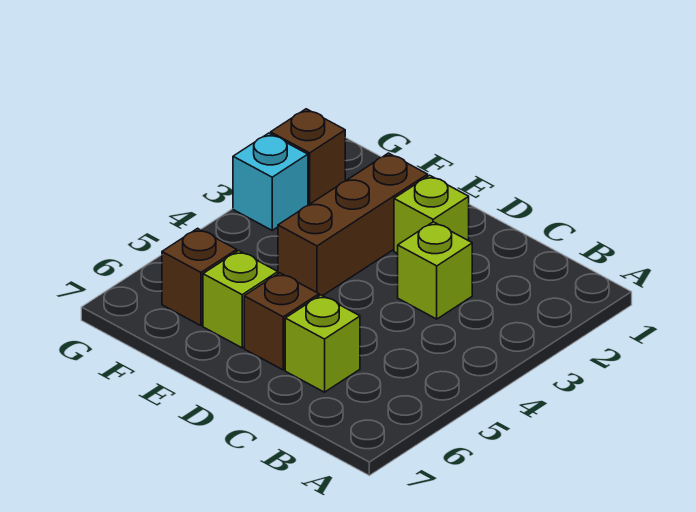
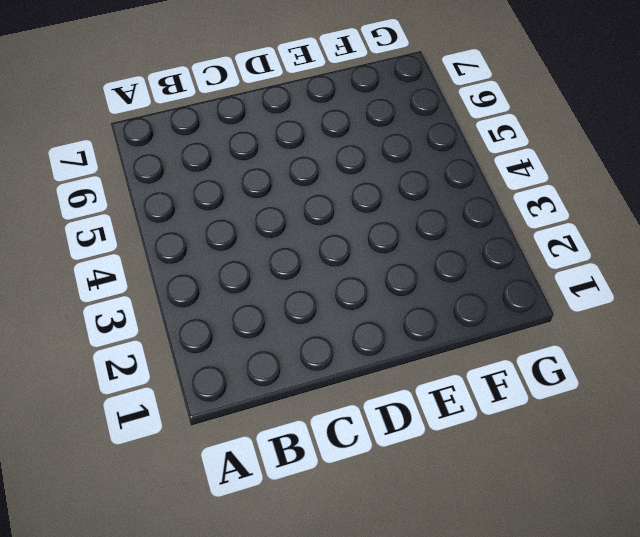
none -> lime 1x1 brick [398,222,472,319]
none -> lime 1x1 brick [285,295,360,392]

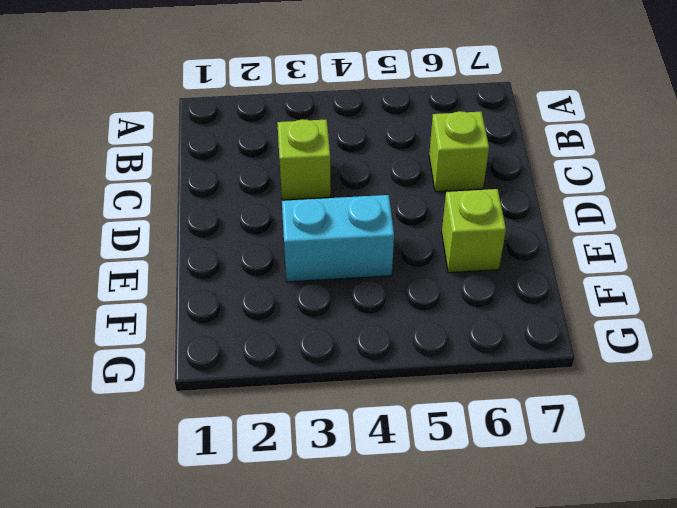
cyan 1x2 brick [282,195,394,282] -> brown 1x3 brick [278,153,428,296]
none -> lime 1x1 brick [394,175,469,254]
none -> brown 1x1 brick [244,273,319,370]

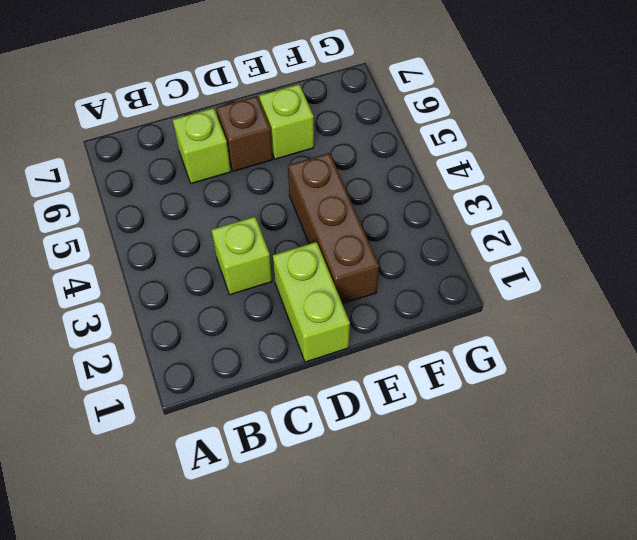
lime 1x2 brick [273,242,350,362] -> lime 1x1 brick [394,175,469,254]
none -> brown 1x1 brick [162,228,237,326]
none -> brown 1x1 brick [271,109,345,205]

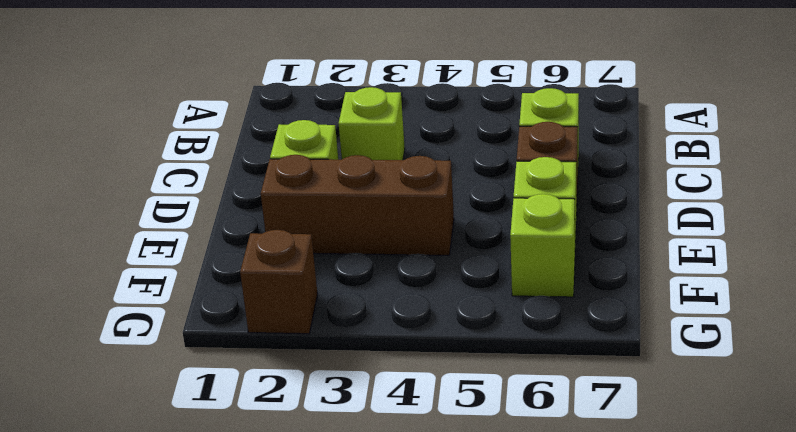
lime 1x1 brick [510,194,575,297] -> brown 1x1 brick [162,228,237,326]
none -> cyan 1x1 brick [233,133,308,230]

